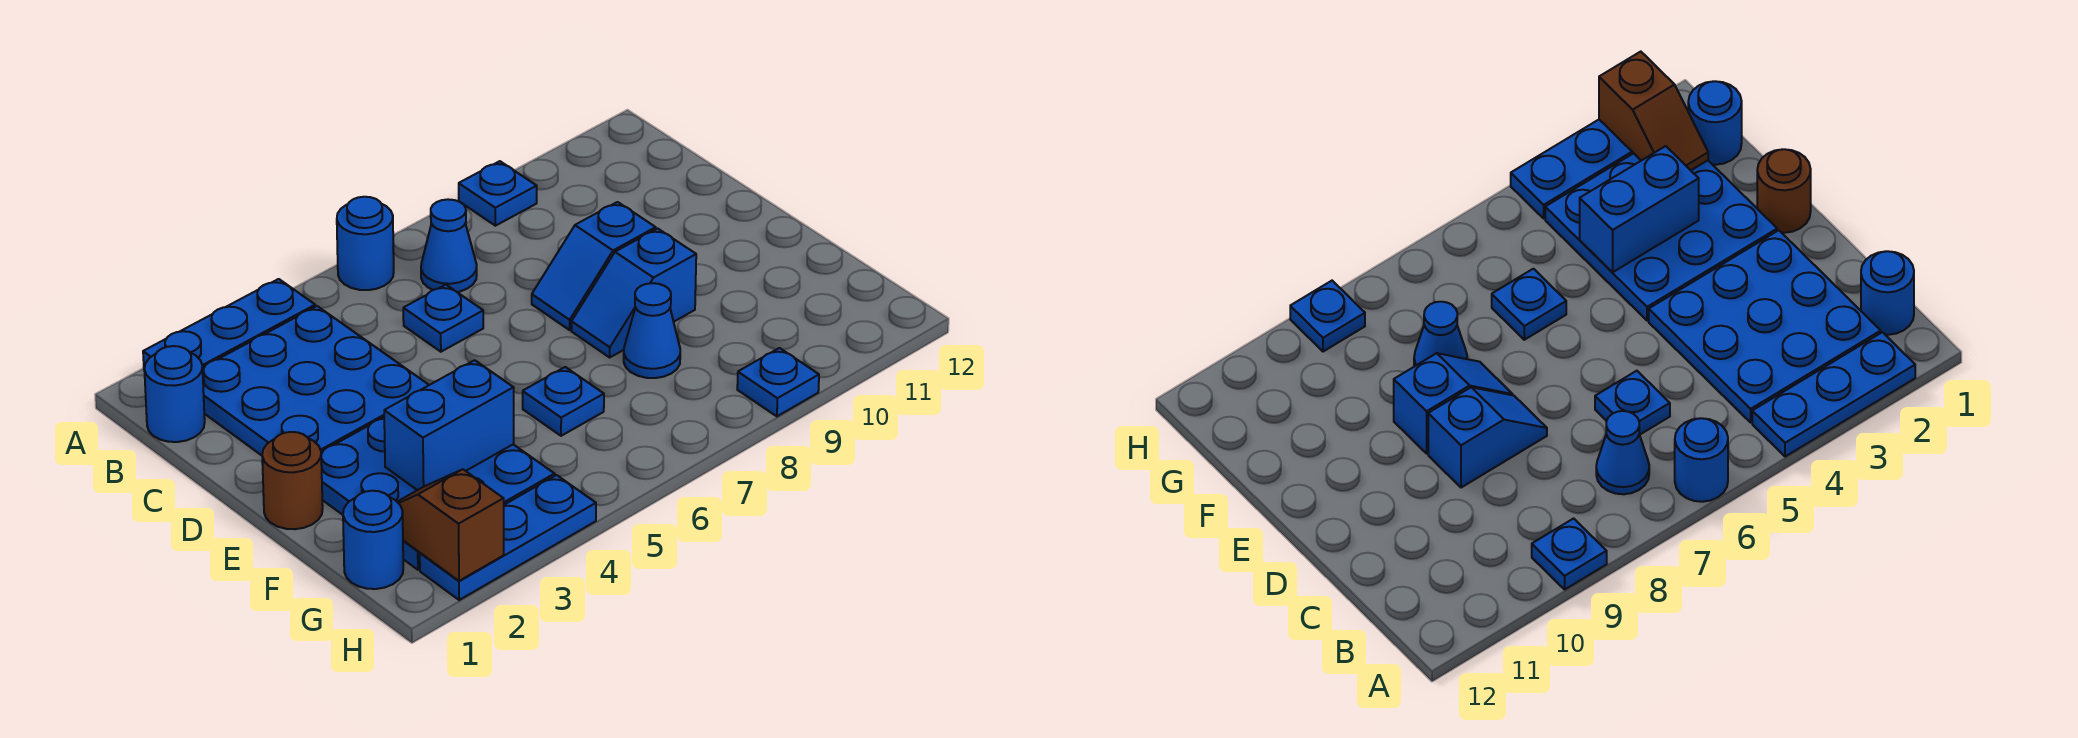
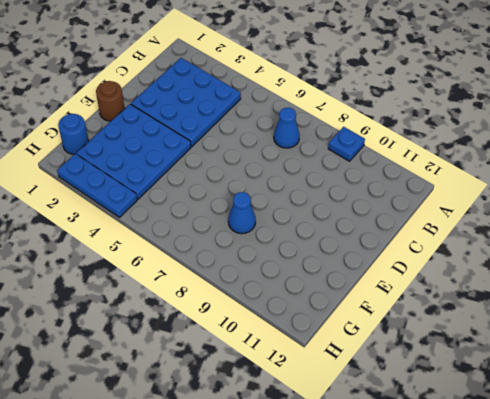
none -> blue 1x3 plate [143,279,315,369]
none -> blue 1x1 round brick [337,197,394,290]
none -> blue 1x1 round brick [144,346,205,442]

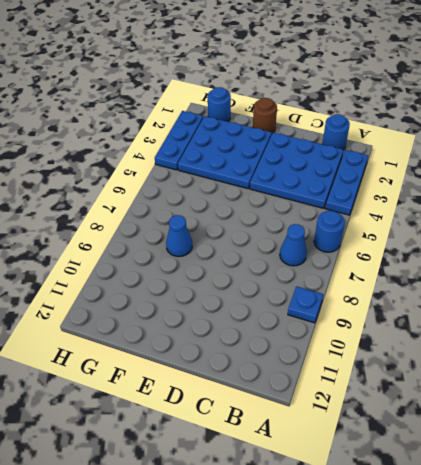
none -> blue 1x1 plate [403,285,483,352]
none -> blue 1x2 slope [532,202,656,330]
none -> blue 1x2 slope [571,229,696,357]

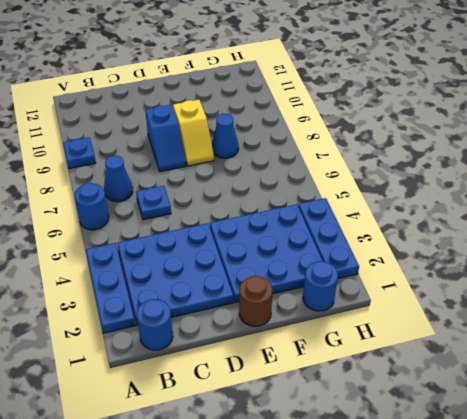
yellow 1x2 slope [173,100,214,166] -> blue 1x2 slope [571,229,696,357]
none -> blue 1x1 plate [523,367,604,436]
none -> blue 1x1 plate [737,348,819,416]
none -> blue 1x2 brick [384,360,514,490]

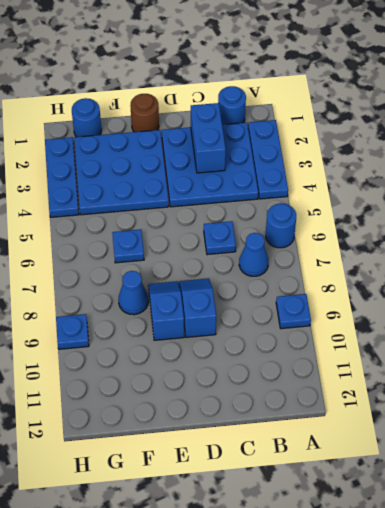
blue 1x2 brick [191,103,226,173] -> blue 1x2 brick moved to [384,360,514,490]
none -> brown 1x2 slope [397,469,504,581]

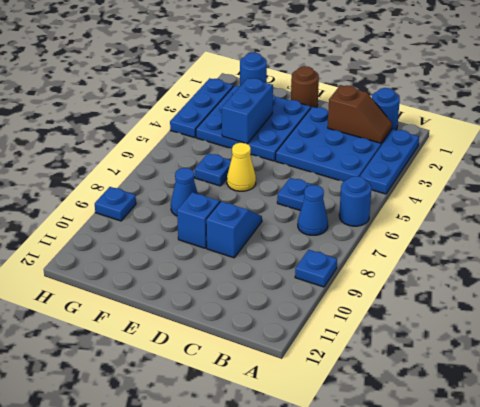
brown 1x2 slope [328,85,392,143] -> brown 1x2 slope moved to [397,469,504,581]
yellow 1x1 cone [227,143,256,191] -> none

